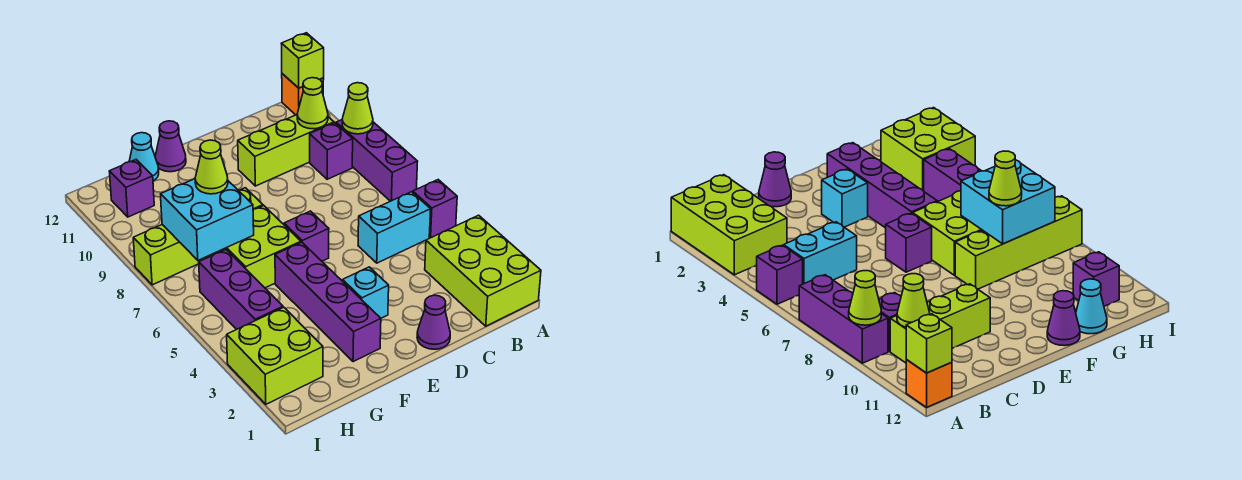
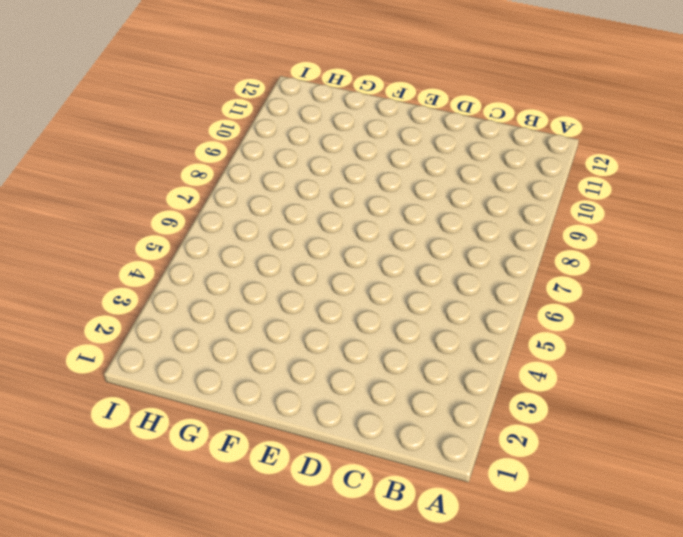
none -> lime 2x3 brick [425,215,541,326]
none -> purple 1x1 brick [413,180,457,238]
none -> purple 1x3 brick [336,120,418,201]

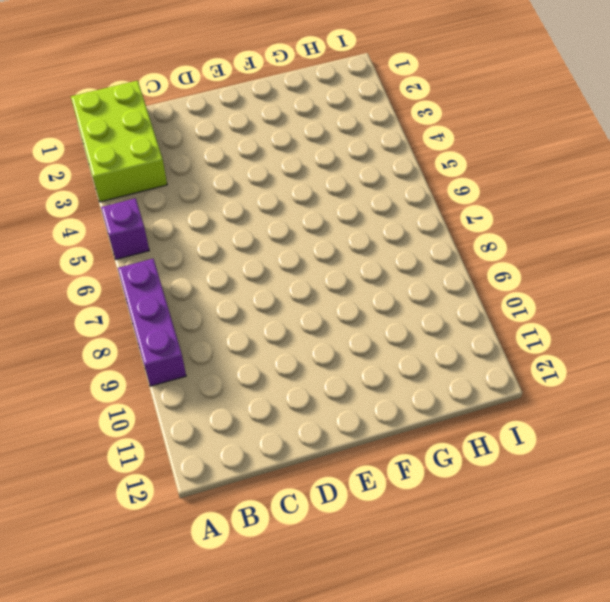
none -> orange 1x1 brick [282,74,324,115]
none -> cyan 1x2 brick [358,192,431,263]
none -> purple 1x1 brick [310,123,353,179]

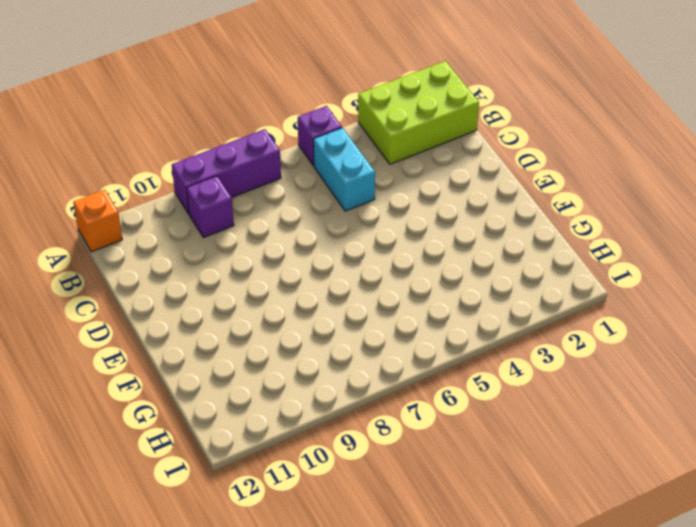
none -> lime 1x3 brick [238,115,334,186]
none -> purple 1x1 cone [417,295,450,349]
none -> cyan 1x1 brick [343,267,389,318]

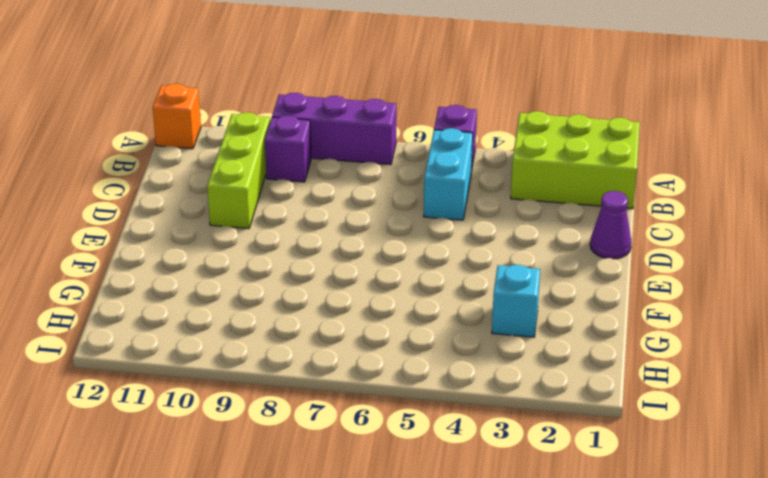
cyan 1x1 brick [492,265,540,337] -> cyan 1x1 brick moved to [343,267,389,318]
none -> purple 1x1 brick [284,211,329,261]
none -> purple 1x4 brick [275,242,381,362]
none -> lime 2x2 brick [210,206,301,288]

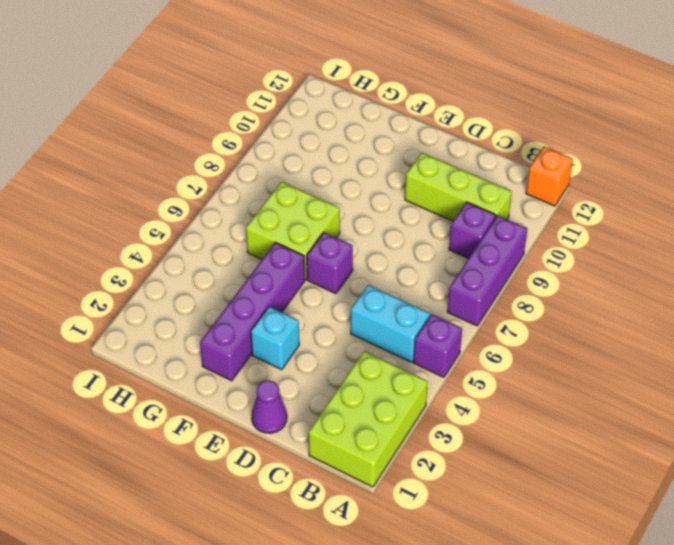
none -> lime 1x4 brick [133,188,263,285]
none -> purple 1x1 cone [155,121,186,172]
none -> cyan 1x1 cone [129,133,159,181]

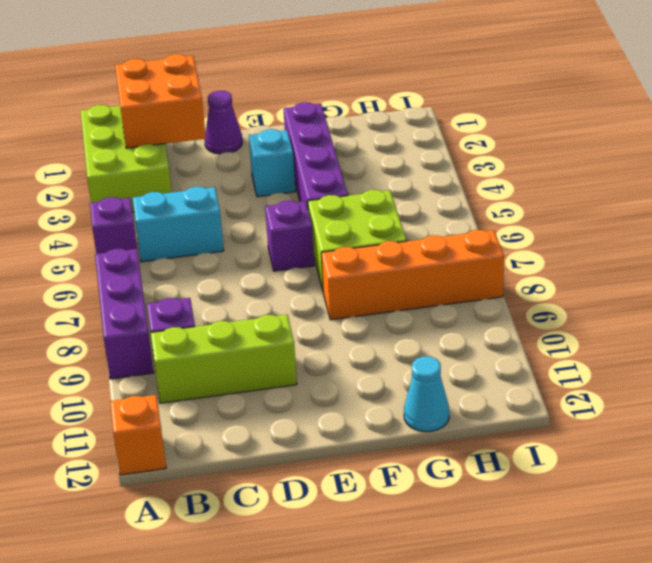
orange 2x2 brick [115,54,206,148] -> none
orange 1x4 brick [321,230,504,320] -> lime 1x4 brick [133,188,263,285]
none -> purple 1x1 cone [155,121,186,172]
none -> lime 2x2 brick [227,307,323,404]
none -> purple 1x3 brick [199,250,283,330]

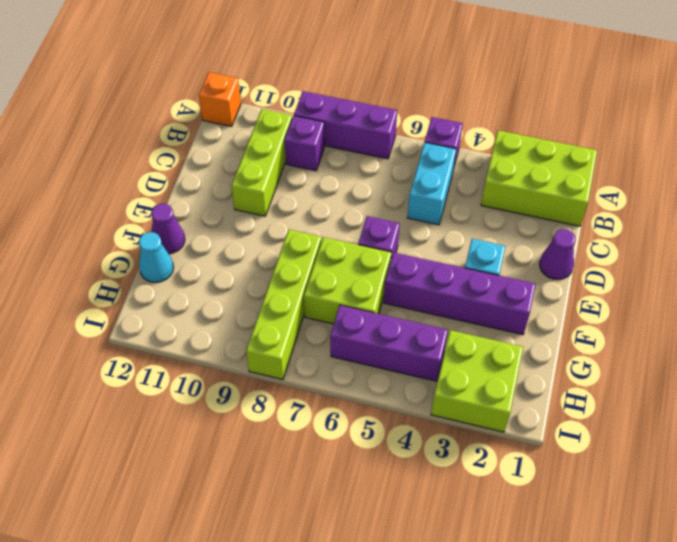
none -> purple 1x1 brick [109,160,154,217]
none -> lime 1x1 cone [342,83,373,134]
none -> lime 1x1 brick [281,33,324,88]

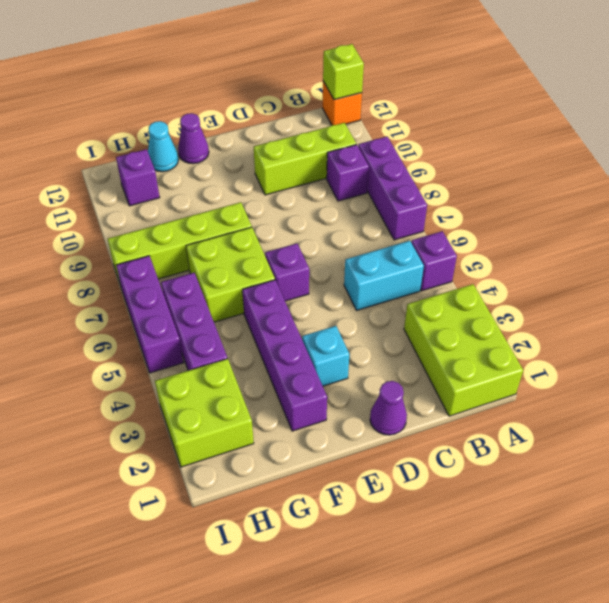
purple 1x3 brick [116,256,183,373] -> none
none -> lime 1x1 cone [342,83,373,134]
none -> lime 1x1 cone [297,78,328,129]
none -> cyan 2x2 brick [161,179,254,260]

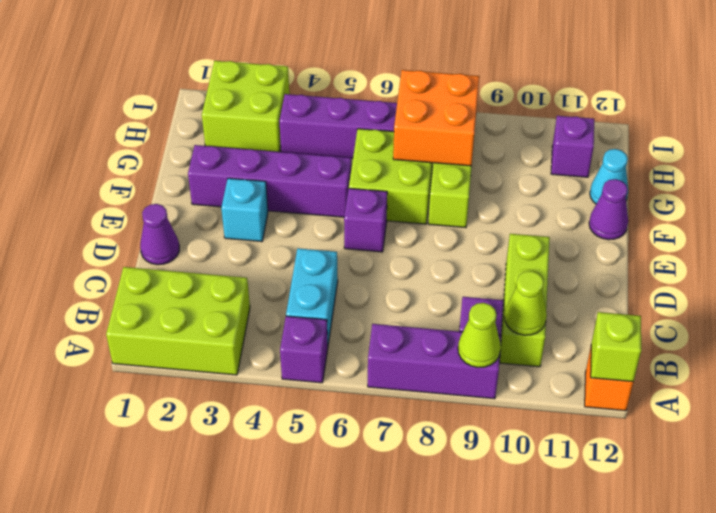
orange 2x2 brick [393,70,479,166] -> cyan 2x2 brick [161,179,254,260]
none -> lime 1x1 cone [195,140,228,194]

